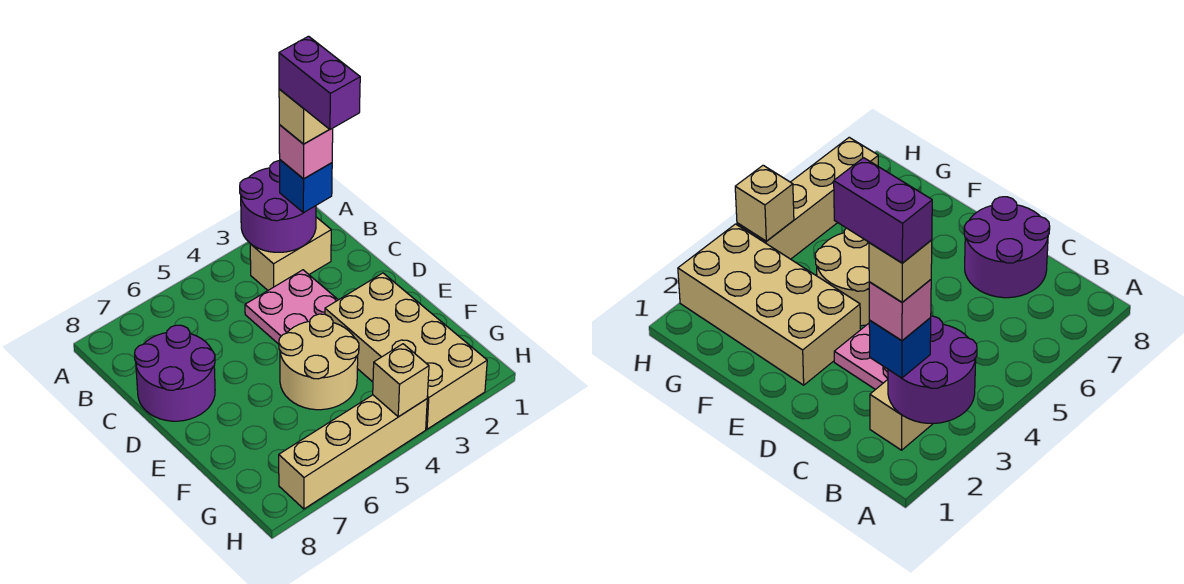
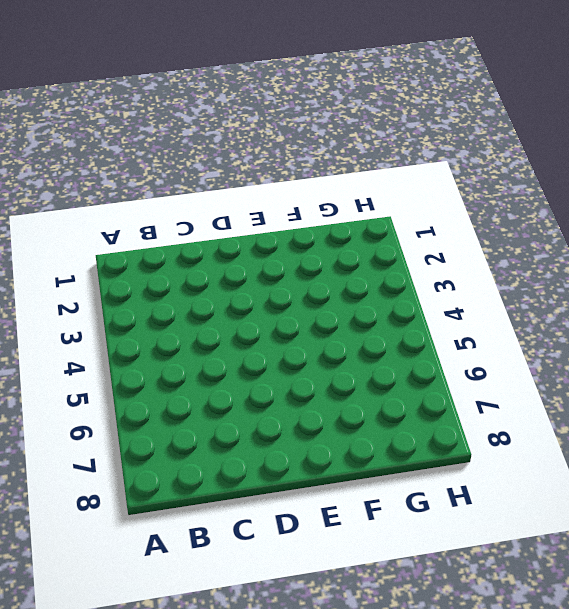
none -> tan 1x2 brick [250,217,331,290]
none -> pink 2x2 plate [245,270,338,344]
none -> purple 2x2 round brick [135,325,215,421]

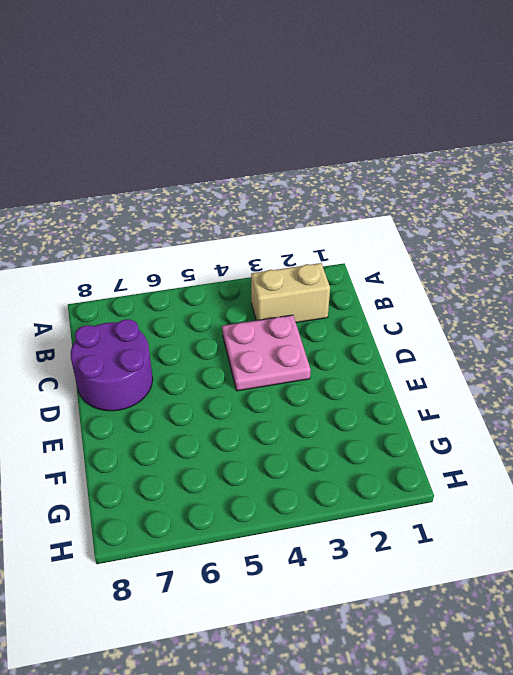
none -> tan 2x4 brick [325,273,487,429]
none -> tan 2x2 round brick [279,314,359,410]
none -> tan 1x4 brick [279,395,427,509]

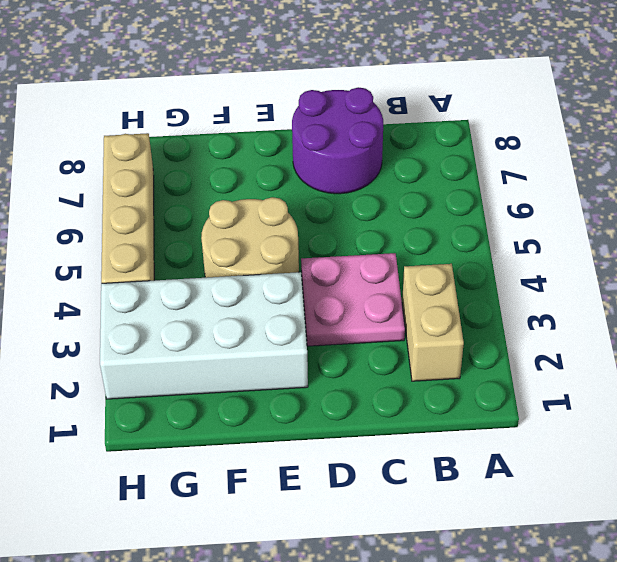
white 2x4 brick [100,272,308,399] -> tan 2x4 brick [325,273,487,429]
none -> purple 2x2 round brick [240,161,316,252]
none -> tan 1x1 brick [373,344,429,417]
none -> blue 1x1 brick [280,160,332,213]

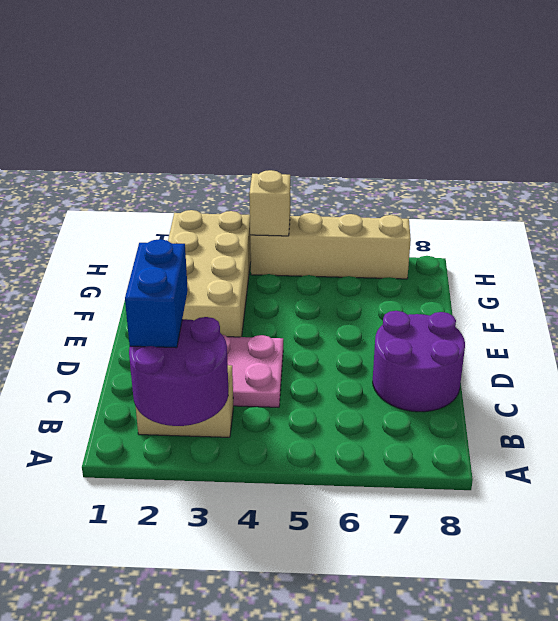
blue 1x2 brick [125,239,188,348] -> blue 1x1 brick [280,160,332,213]
none -> tan 2x2 round brick [279,314,359,410]
none -> pink 1x1 brick [279,125,333,179]
none -> tan 1x1 brick [279,89,329,144]

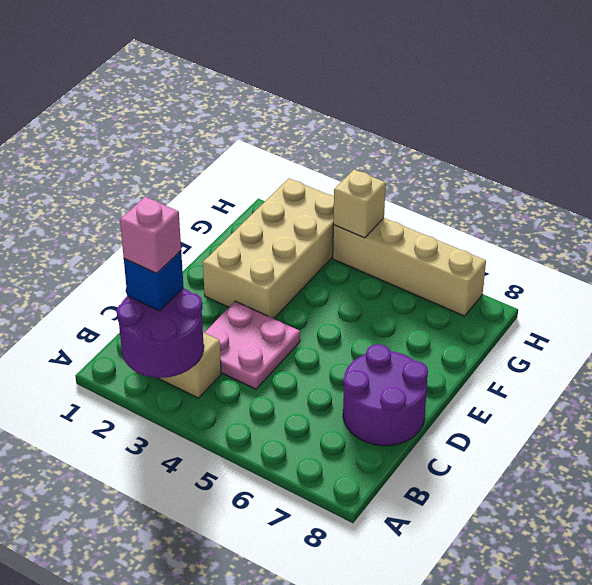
none -> tan 2x2 round brick [279,314,359,410]
none -> tan 1x1 brick [279,89,329,144]
none -> purple 1x2 brick [279,36,360,130]

